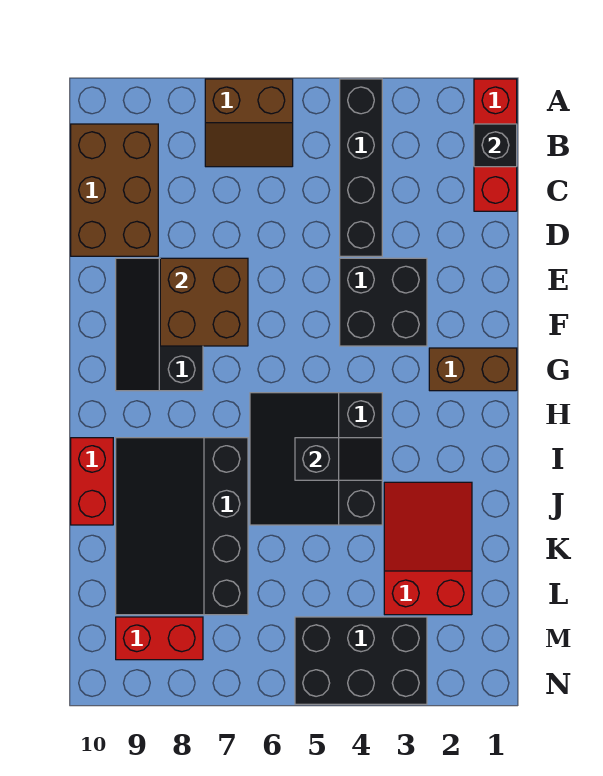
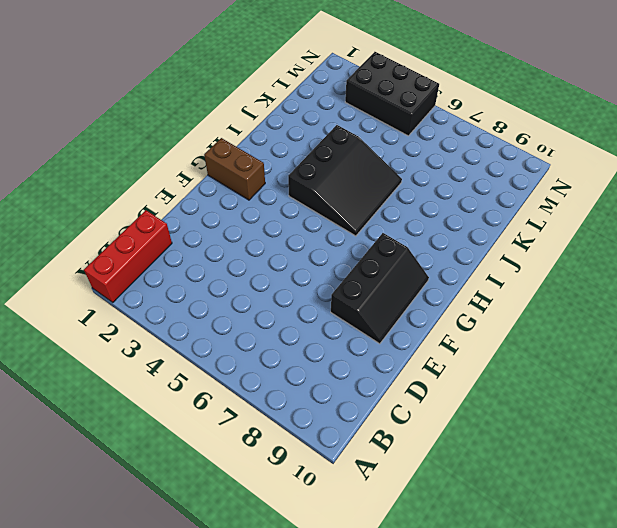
none -> black 1x4 brick [340,79,382,256]
none -> brown 2x2 slope [205,79,293,167]
none -> brown 2x3 brick [71,124,158,256]

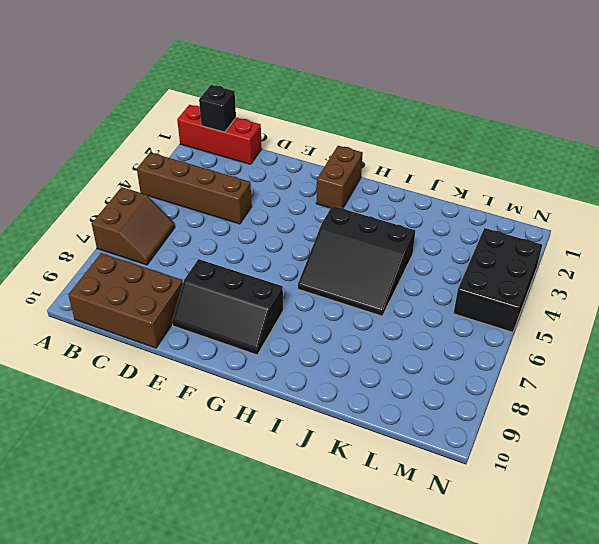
brown 1x4 brick [137,152,252,224] -> black 1x4 brick [340,79,382,256]
none -> black 2x2 brick [340,258,427,346]
none -> black 3x4 slope [116,438,248,615]
none -> red 1x2 brick [71,438,113,525]

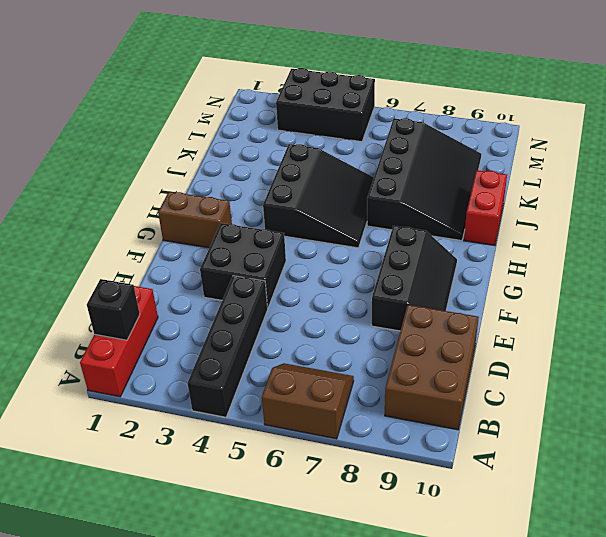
none -> red 2x3 slope [384,482,472,615]
none -> red 1x2 brick [116,617,203,660]
none -> brown 2x2 brick [160,258,248,346]

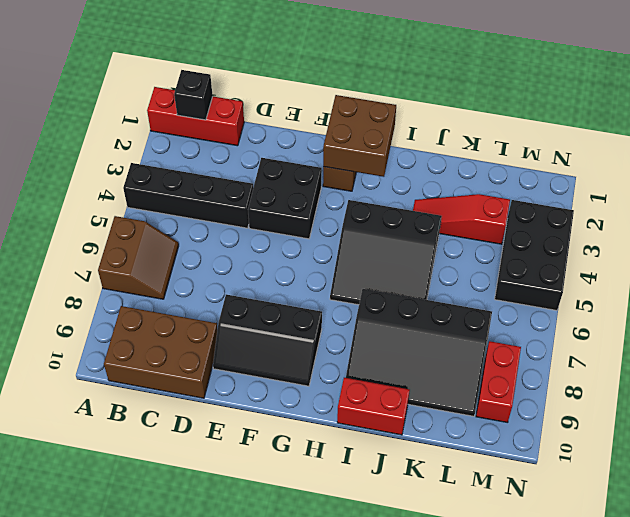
brown 2x2 brick [323,95,396,177] -> brown 2x2 brick moved to [160,258,248,346]
red 1x3 slope [413,194,510,244] -> red 2x3 slope [384,482,472,615]
none -> black 1x2 slope [295,438,382,480]

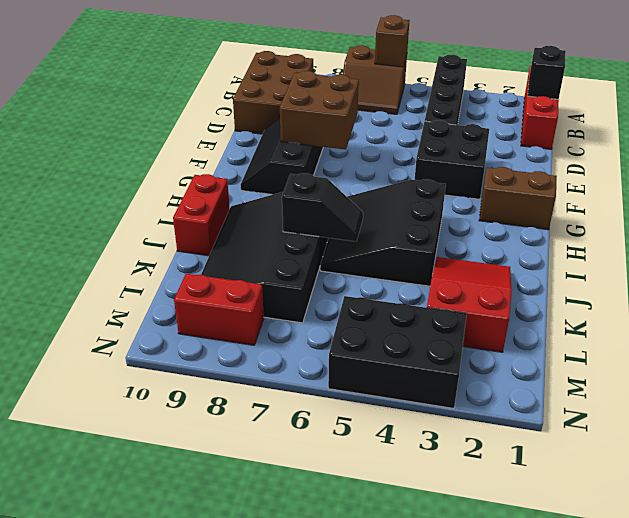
brown 1x1 brick [375,15,410,67] -> none
black 1x2 slope [282,173,363,242] -> black 1x2 slope moved to [295,438,382,480]

